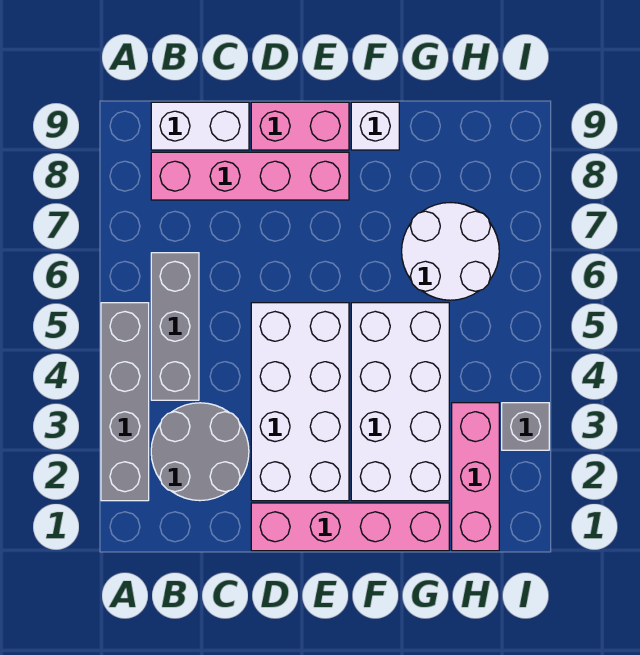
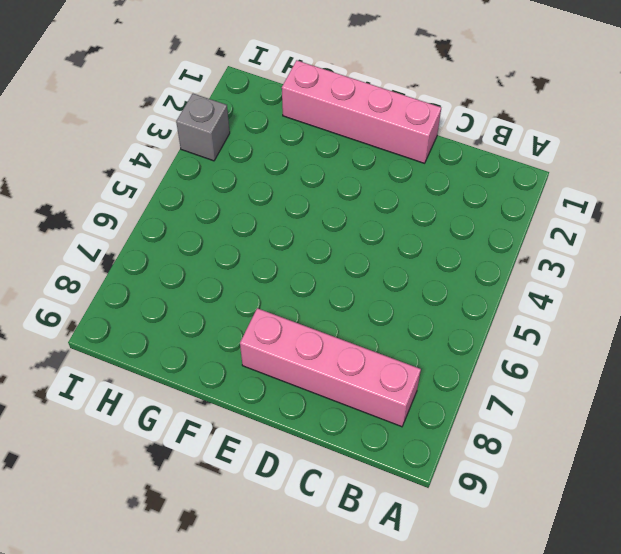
none -> grey 1x4 brick [101,303,149,501]
none -> grey 2x2 round brick [151,403,249,501]
none -> grey 1x3 brick [151,253,199,400]

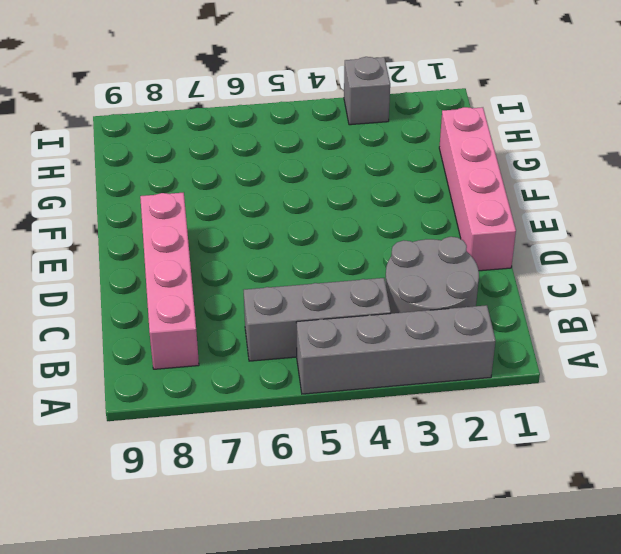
none -> white 1x2 brick [151,102,249,150]
none -> white 2x4 brick [251,303,349,501]
none -> pink 1x2 brick [251,102,349,150]

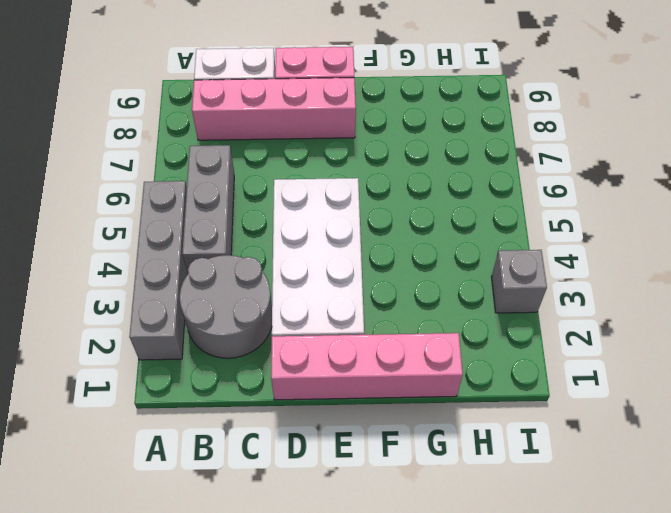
none -> white 2x4 brick [351,303,449,501]
none -> white 1x1 brick [351,102,399,150]
none -> white 2x2 round brick [402,203,499,300]

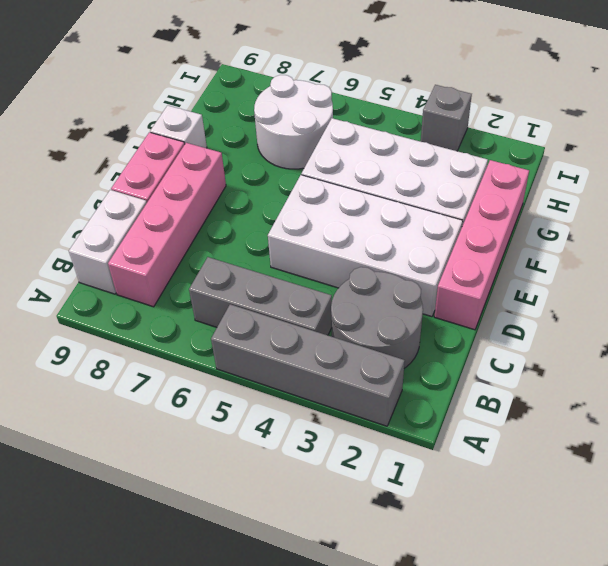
none -> pink 1x3 brick [452,403,499,551]

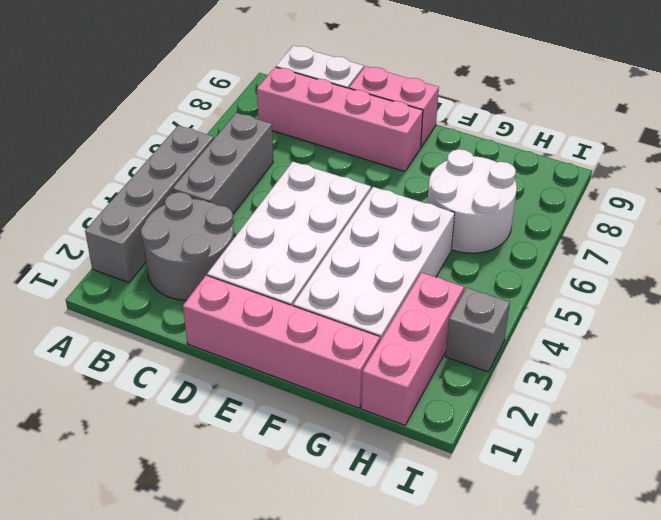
none -> white 1x1 brick [351,102,399,150]

